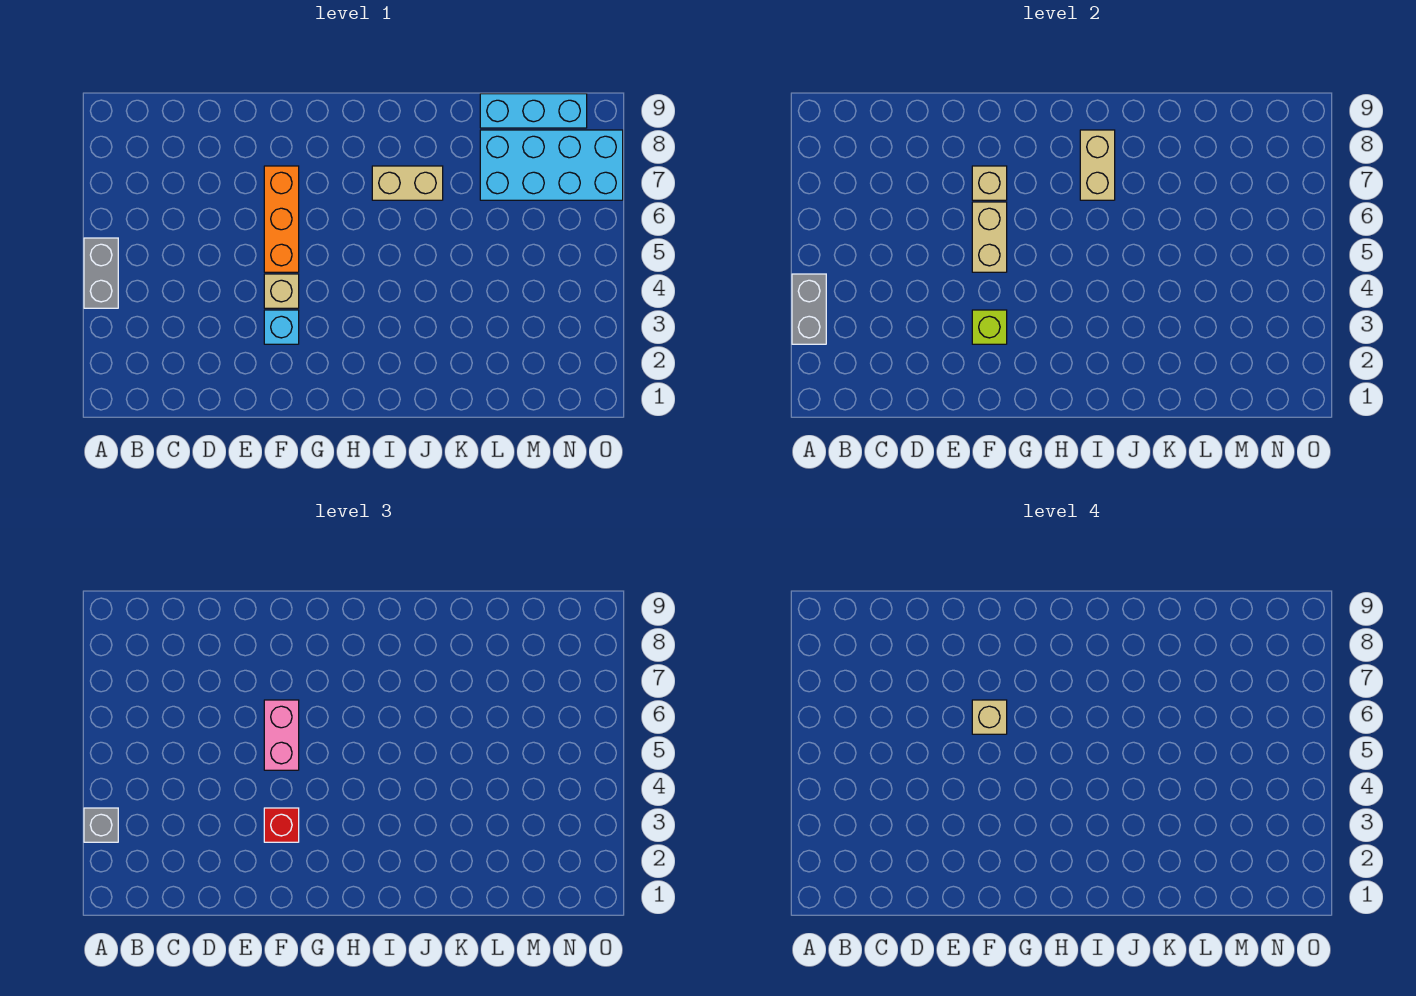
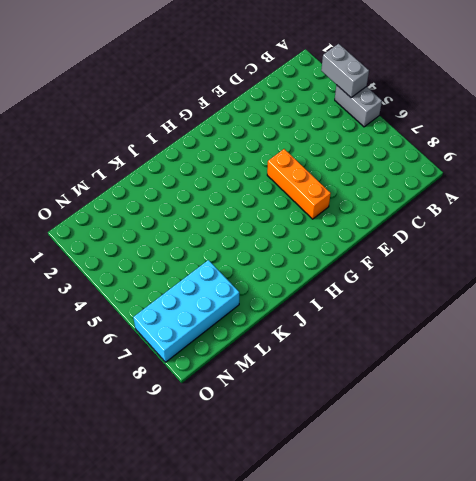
none -> cyan 1x1 brick [264,310,299,344]
none -> tan 1x1 brick [264,274,299,308]
none -> tan 1x2 brick [372,166,443,200]

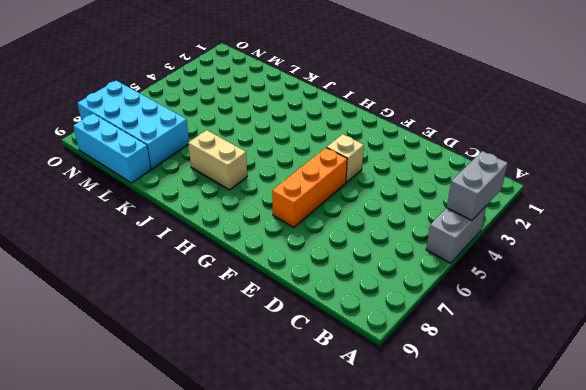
none -> cyan 1x1 brick [264,310,299,344]
none -> lime 1x1 brick [972,310,1007,344]
none -> tan 1x2 brick [972,202,1007,272]

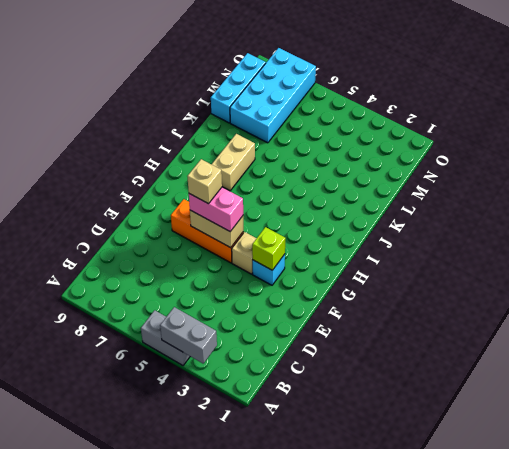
none -> tan 1x1 brick [972,166,1007,200]
none -> tan 1x2 brick [1080,130,1115,200]
none -> grey 1x1 brick [84,808,118,842]

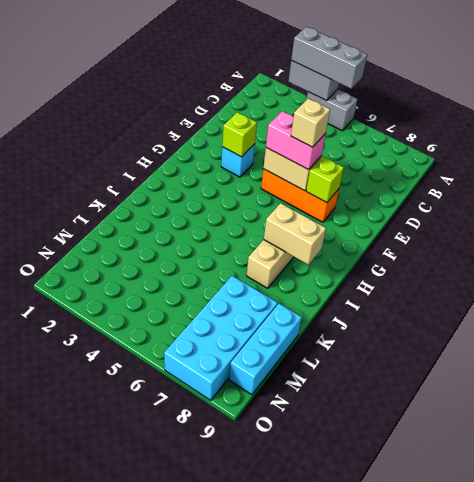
grey 1x3 brick [291,27,367,89] -> grey 1x1 brick [84,808,118,842]
lime 1x1 brick [306,156,344,203] -> tan 1x1 brick [972,166,1007,200]
none -> tan 1x1 brick [264,274,299,308]
none -> red 1x1 brick [264,808,299,842]

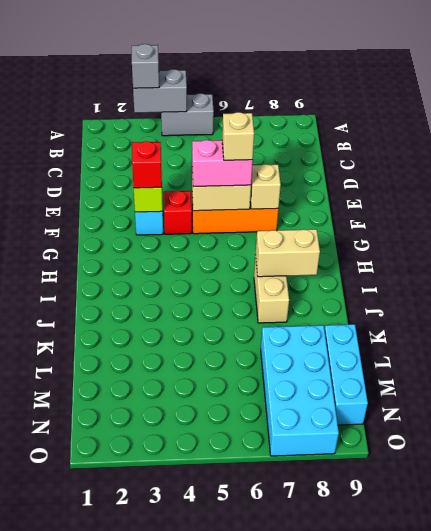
red 1x1 brick [164,191,192,234] -> tan 1x1 brick [264,274,299,308]

